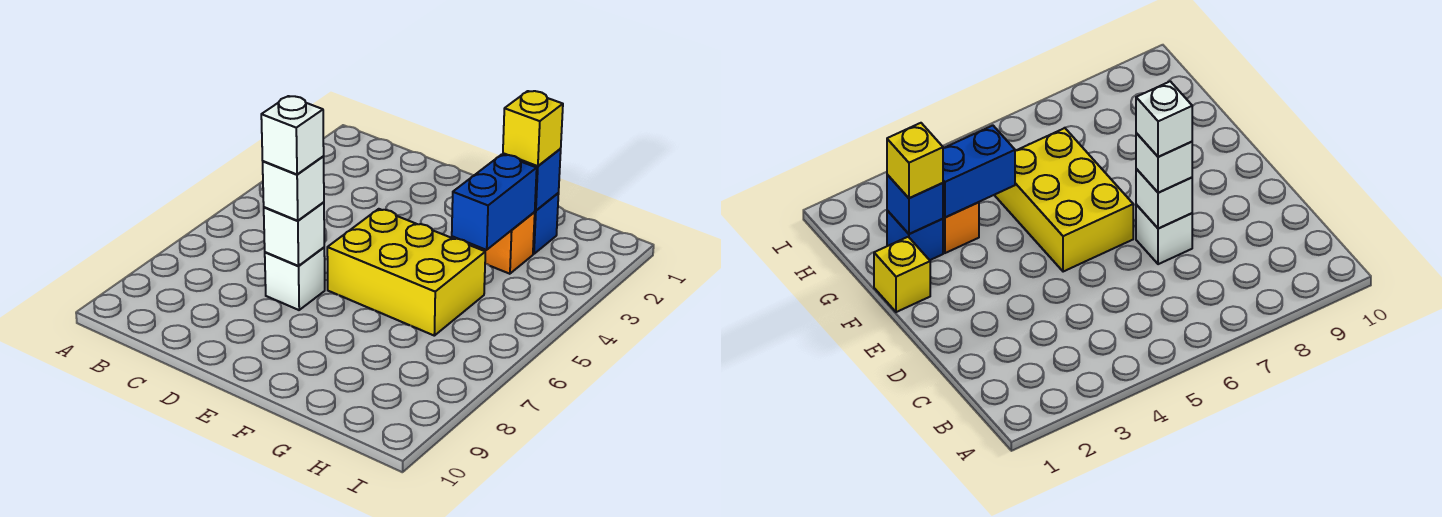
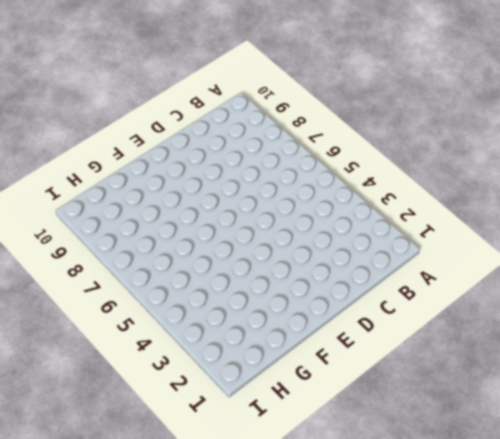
none -> white 1x1 brick [265,248,325,310]
none -> yellow 2x3 brick [327,209,485,336]

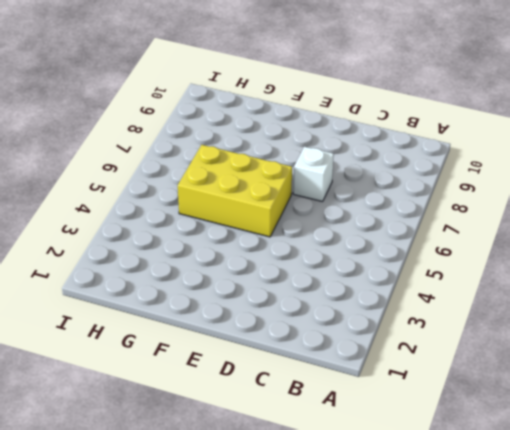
none -> yellow 1x1 brick [874,237,930,312]
none -> blue 1x1 brick [533,193,559,254]

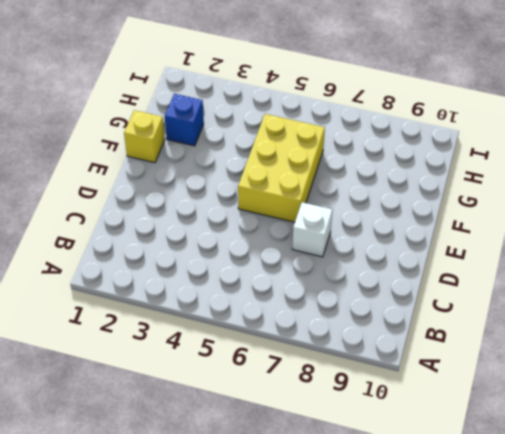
none -> orange 1x1 brick [476,212,535,274]
none -> white 1x1 brick [264,202,324,266]

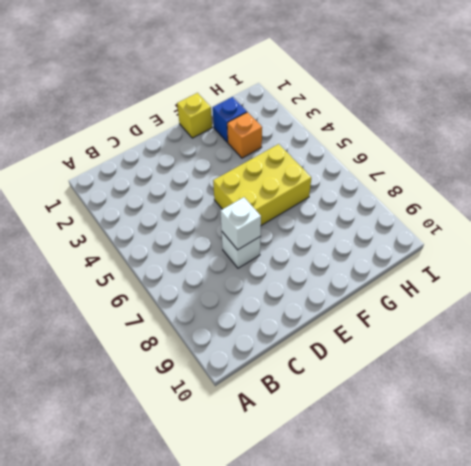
none -> blue 1x1 brick [503,149,561,211]
none -> blue 1x2 brick [452,154,537,250]

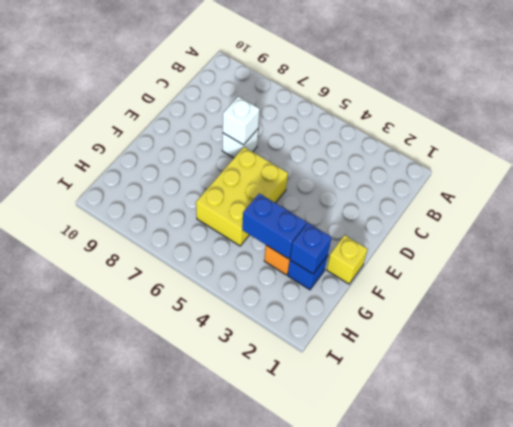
none -> white 1x1 brick [263,156,324,221]
none -> yellow 1x1 brick [503,91,563,166]

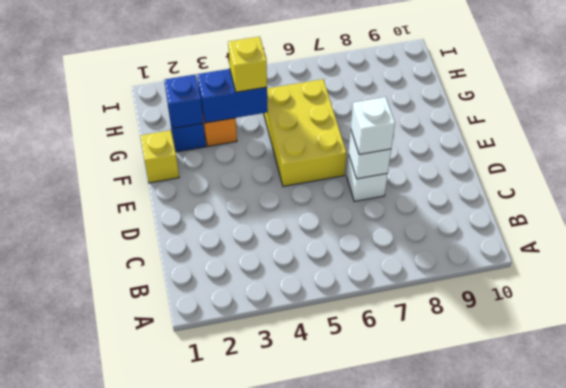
yellow 1x1 brick [228,37,267,92] -> yellow 1x1 brick moved to [503,91,563,166]
none -> white 1x1 brick [261,96,324,174]

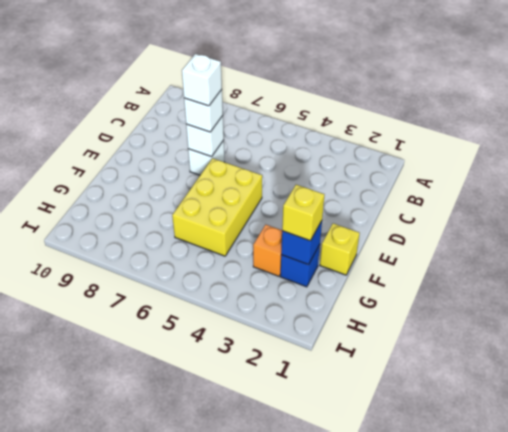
none -> blue 1x2 brick [452,154,537,250]

